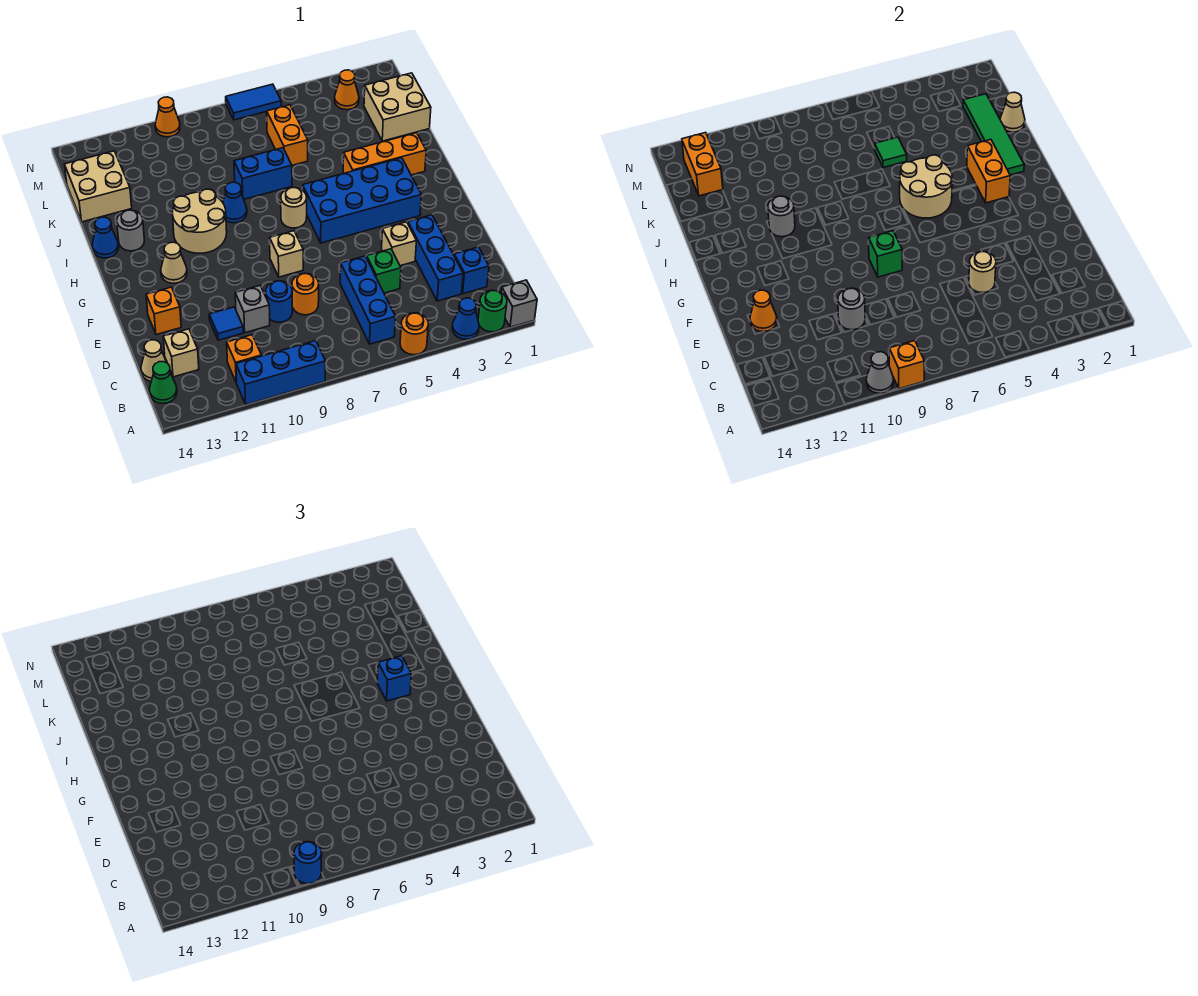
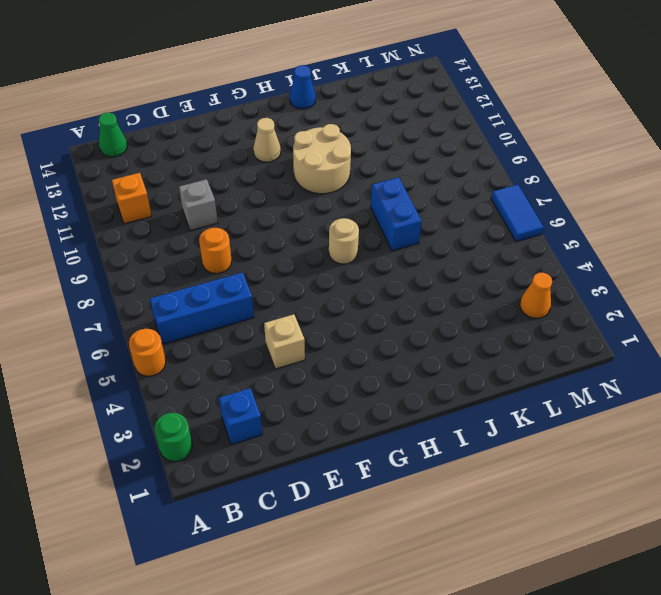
none -> grey 1x1 brick [501,280,537,327]
none -> blue 1x1 cone [452,298,479,340]
none -> blue 1x3 brick [236,341,325,404]
none -> blue 1x3 brick [408,215,463,301]

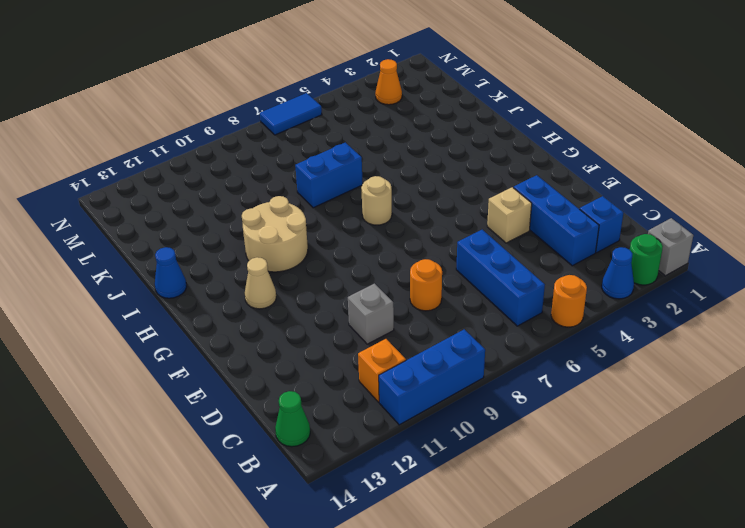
none -> tan 1x1 brick [163,329,199,377]
none -> tan 1x1 cone [141,340,167,381]
none -> green 1x1 brick [367,249,401,293]
none -> blue 1x1 round brick [266,281,292,322]

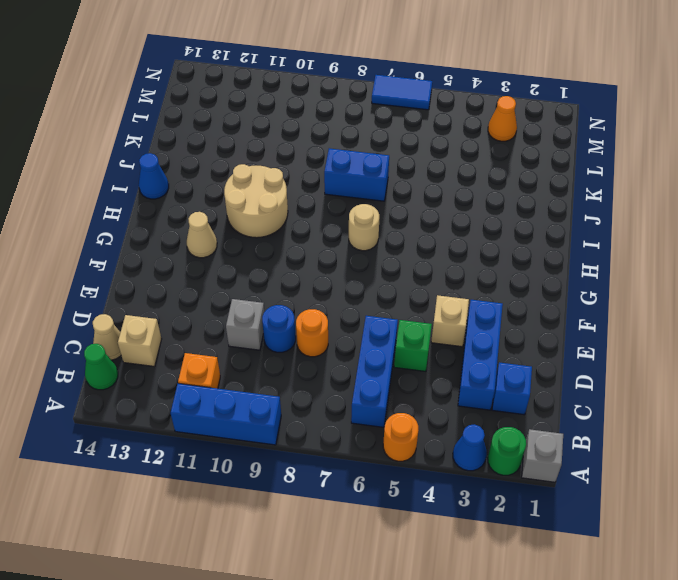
none -> blue 1x1 tile [209,307,243,340]
none -> orange 1x1 brick [146,287,181,335]
none -> tan 1x1 brick [269,231,303,277]
none -> blue 2x4 brick [303,158,421,243]

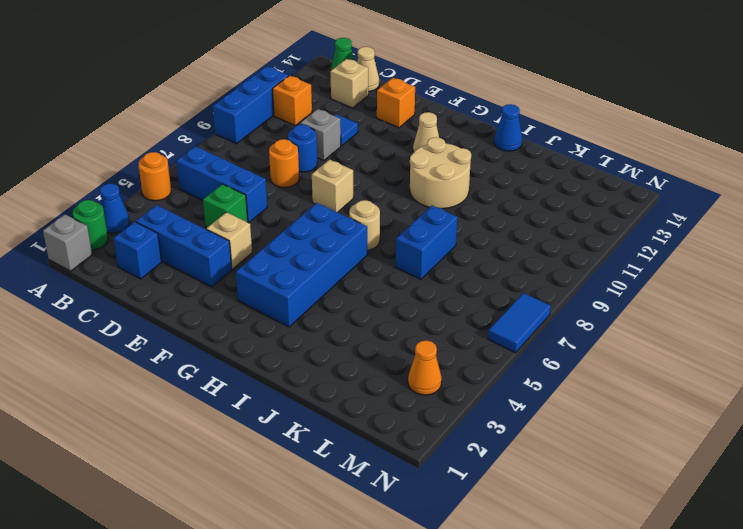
none -> orange 1x3 brick [343,133,426,175]
none -> blue 1x1 cone [223,182,247,223]
none -> grey 1x1 round brick [117,210,145,251]
none -> tan 2x2 brick [364,73,431,141]

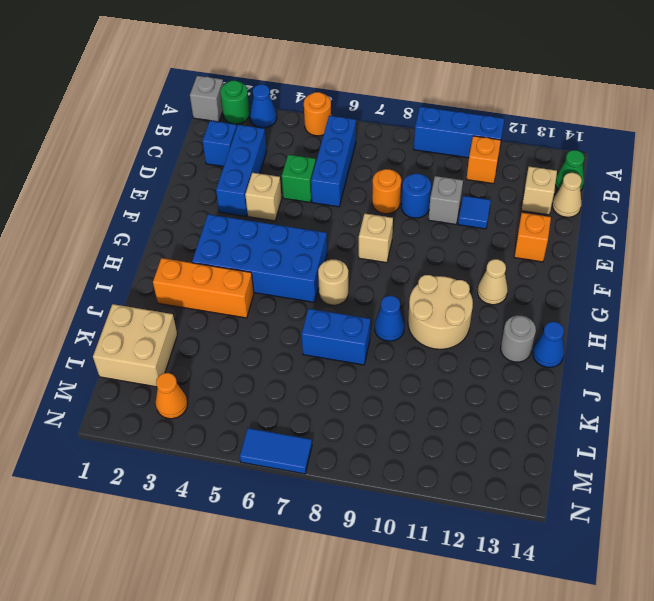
none -> orange 1x2 brick [267,105,308,165]
none -> tan 2x2 brick [64,151,132,222]
none -> orange 1x1 cone [155,97,180,137]
none -> orange 1x1 brick [889,341,924,389]

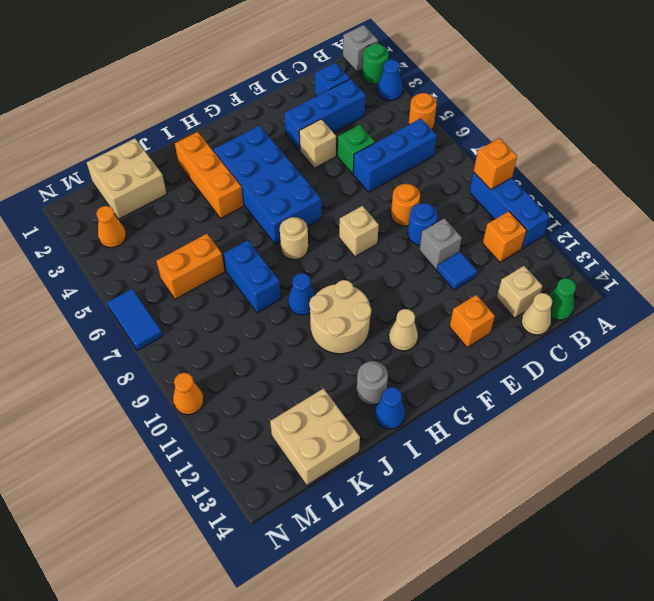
none -> grey 1x1 cone [866,352,894,394]
none -> tan 1x1 round brick [969,252,996,293]
none -> grey 1x1 round brick [838,288,865,330]
none -> orange 1x1 cone [750,290,777,332]

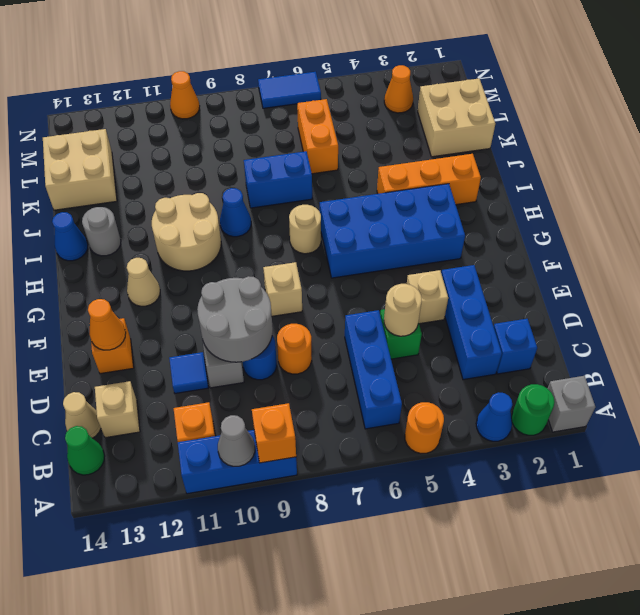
grey 2x2 round brick [197,276,273,362] -> grey 1x1 round brick [838,288,865,330]
none -> green 1x1 brick [868,231,902,277]
none -> orange 1x2 brick [967,139,1010,203]
none -> tan 2x2 round brick [900,155,952,218]
none -> green 1x4 tile [963,94,1024,175]

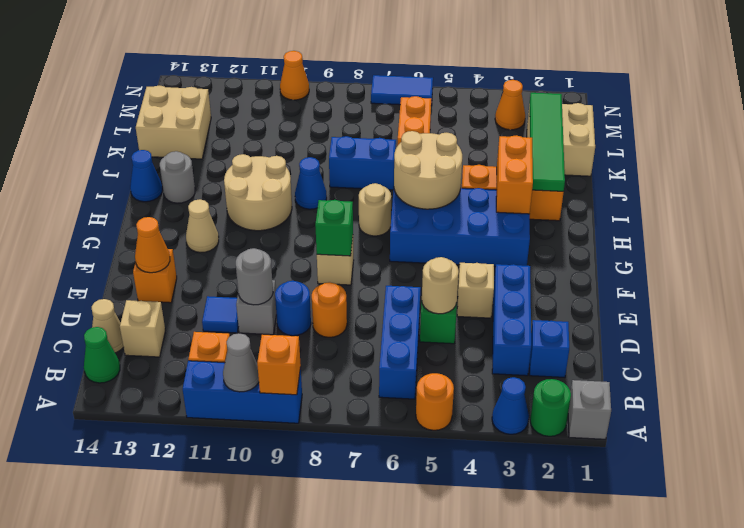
none -> grey 1x1 round brick [768,196,795,237]
none -> tan 1x1 cone [1000,92,1025,132]
none -> green 1x1 tile [875,137,907,168]
none -> orange 1x2 brick [682,133,723,196]

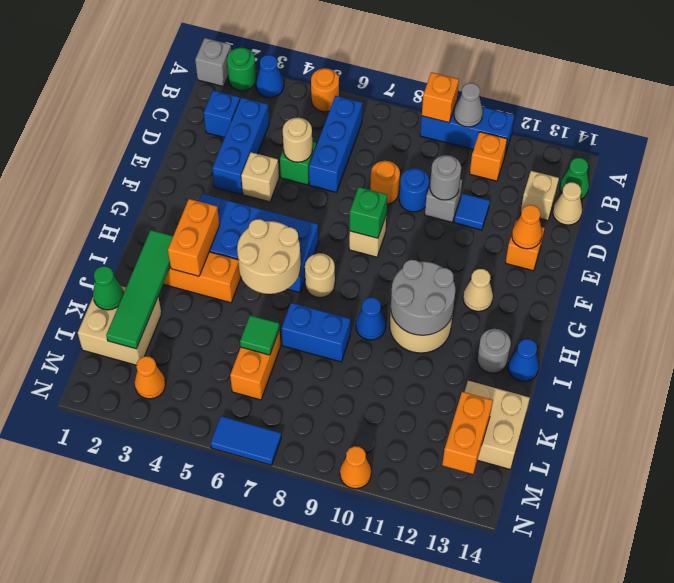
grey 2x2 round brick [391,260,455,335] -> grey 1x1 round brick [768,196,795,237]
green 1x1 cone [93,266,124,310] -> tan 1x1 cone [1000,92,1025,132]
none -> blue 1x1 round brick [294,842,322,884]
none -> blue 1x1 brick [377,656,411,701]

